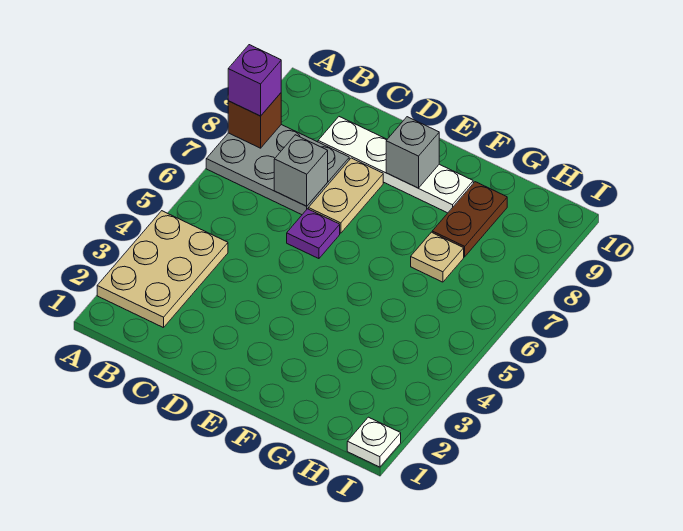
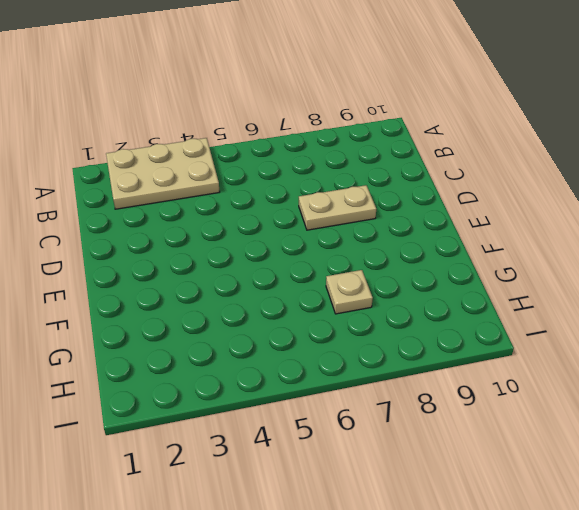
none -> grey 2x3 plate [206,125,349,215]
none -> white 1x4 plate [318,117,473,213]
none -> purple 1x1 plate [287,209,340,259]

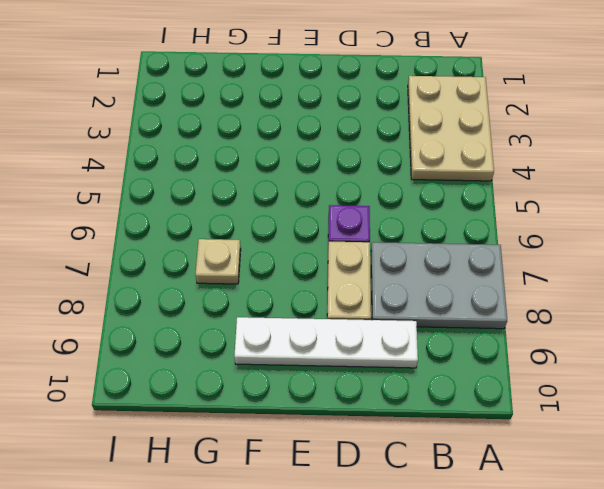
none -> brown 1x2 plate [432,182,507,257]
none -> white 1x1 plate [347,417,401,467]
none -> brown 1x1 brick [228,93,281,148]

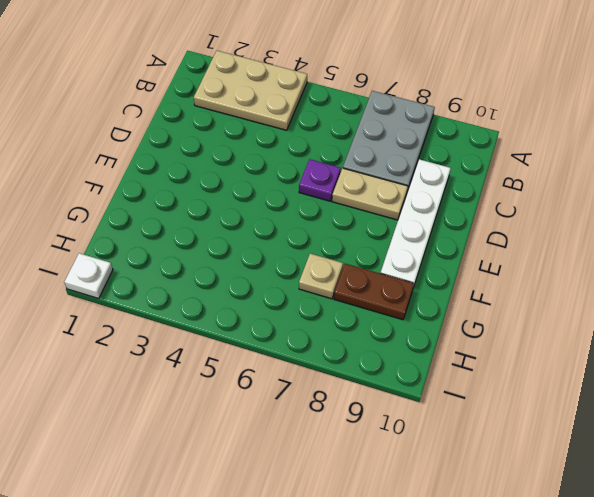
none -> brown 1x1 brick [228,93,281,148]
none -> grey 1x1 brick [274,135,328,206]
none -> grey 1x1 brick [386,117,439,188]

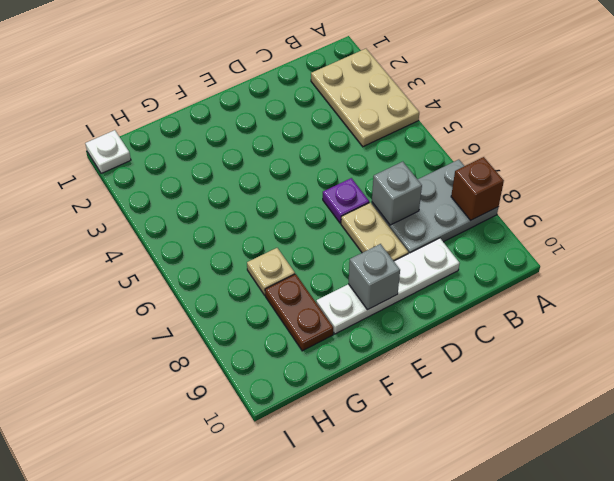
none -> purple 1x1 brick [228,45,281,116]

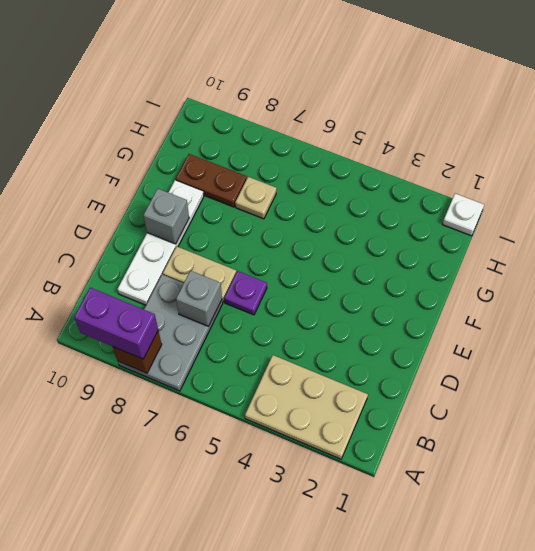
purple 1x2 brick [74,288,158,359] -> purple 1x1 brick [228,45,281,116]

